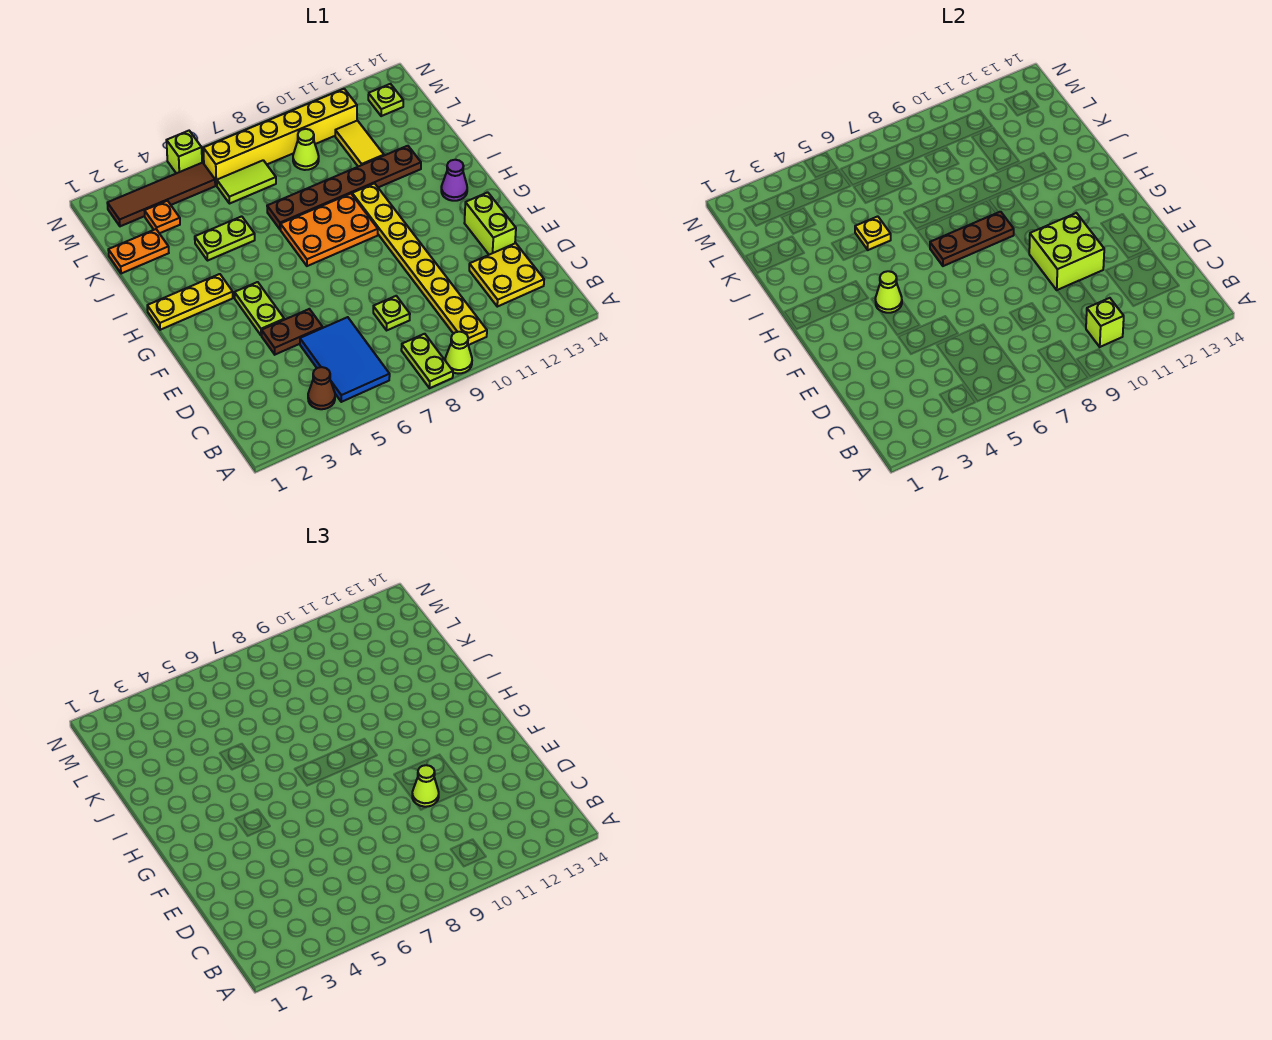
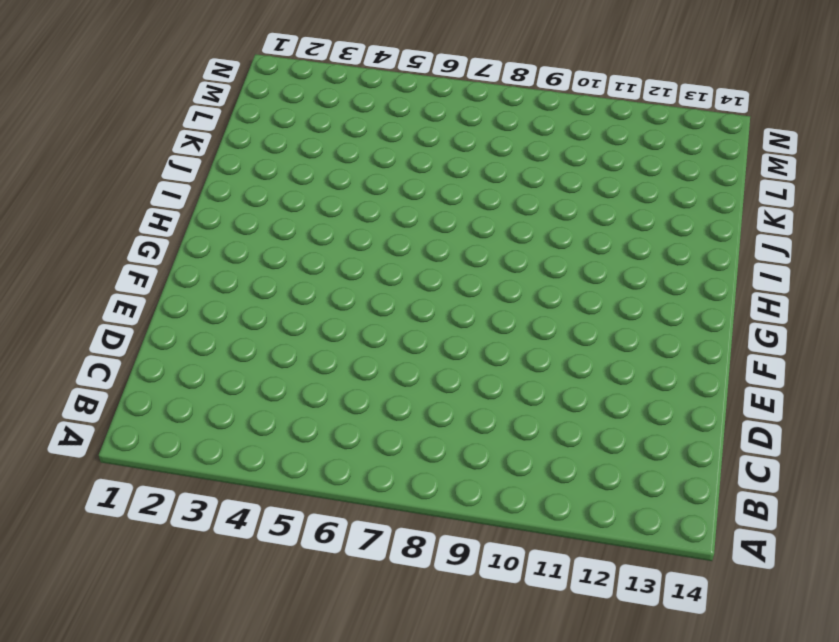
none -> lime 1x2 plate [401,334,453,388]
none -> lime 1x1 cone [445,332,472,374]
none -> brown 1x1 cone [308,367,335,409]
none -> blue 2x3 tile [300,317,390,402]

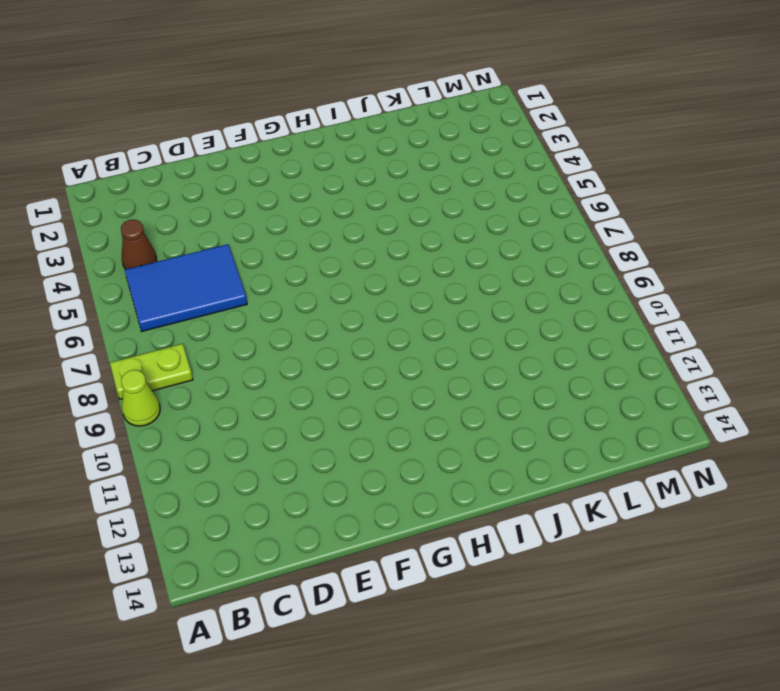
none -> yellow 1x8 plate [352,183,487,345]
none -> yellow 2x2 plate [469,243,544,307]
none -> lime 1x1 plate [373,296,410,330]
none -> brown 1x2 plate [262,309,323,355]

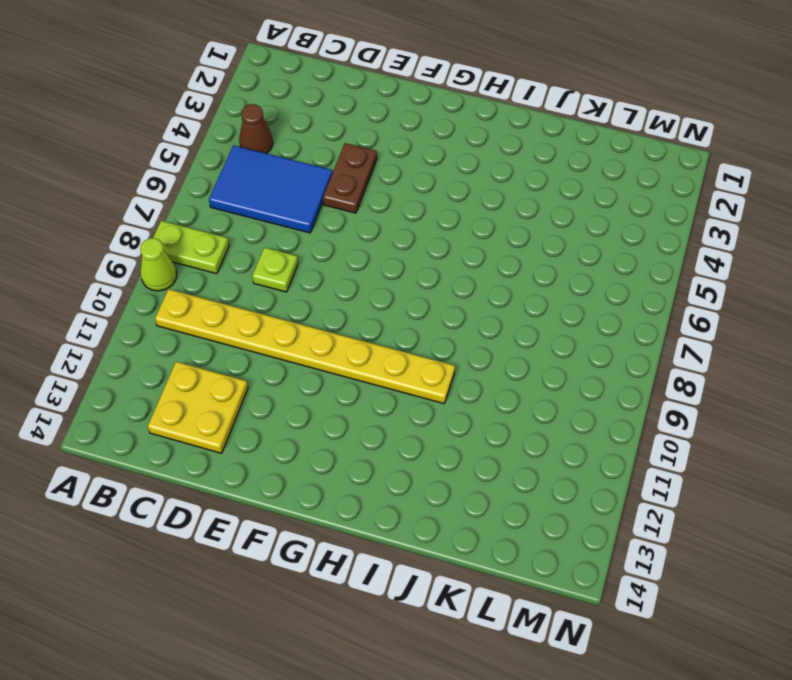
none -> lime 1x2 brick [465,192,516,255]
none -> lime 1x2 plate [235,282,284,336]
none -> yellow 1x3 plate [147,274,233,330]
none -> orange 2x3 plate [281,194,378,266]

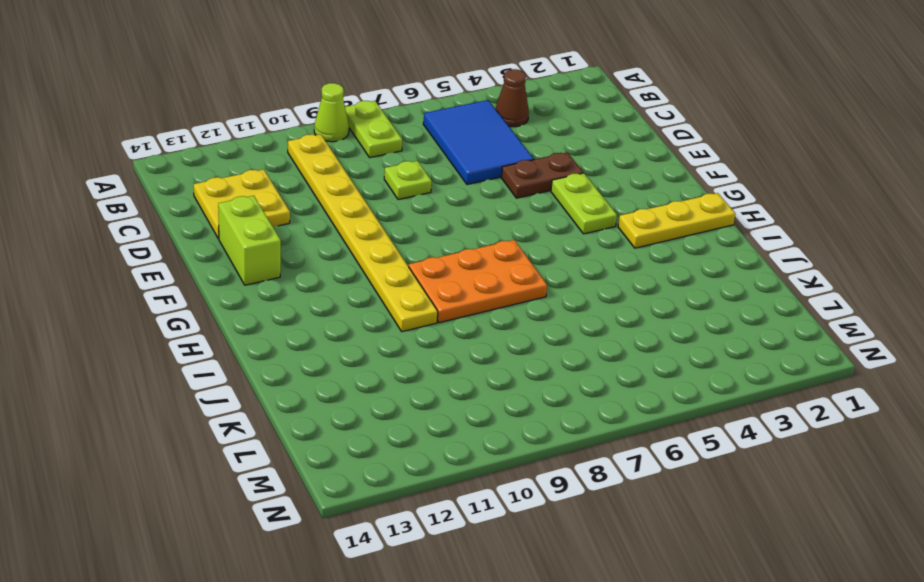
none -> purple 1x1 cone [441,160,467,201]
none -> lime 1x2 plate [195,216,255,261]
none -> brown 1x6 plate [267,146,421,229]
none -> orange 1x2 plate [108,229,169,274]

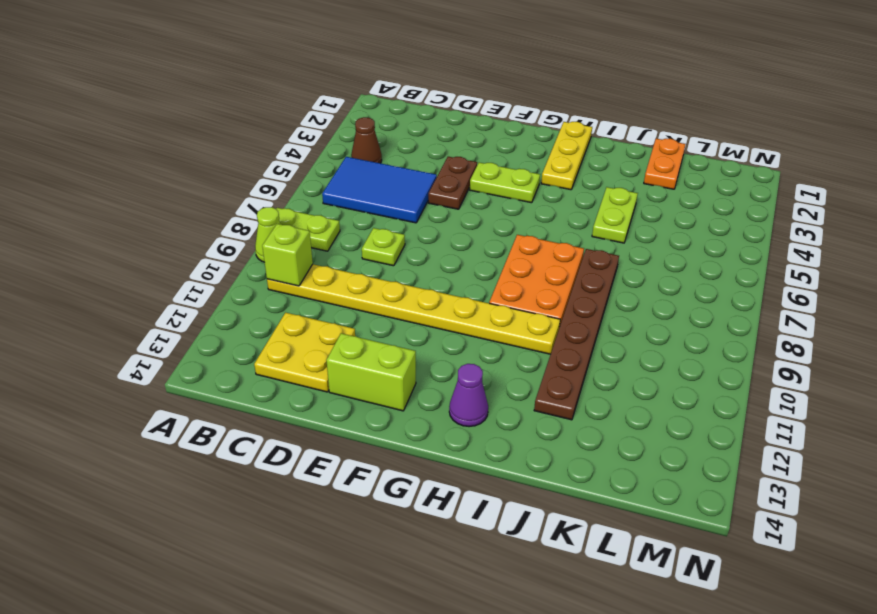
none -> yellow 1x2 tile [335,121,384,167]
none -> orange 1x1 plate [145,201,180,233]
none -> lime 1x2 tile [217,160,276,204]
none -> lime 1x1 cone [293,129,319,170]

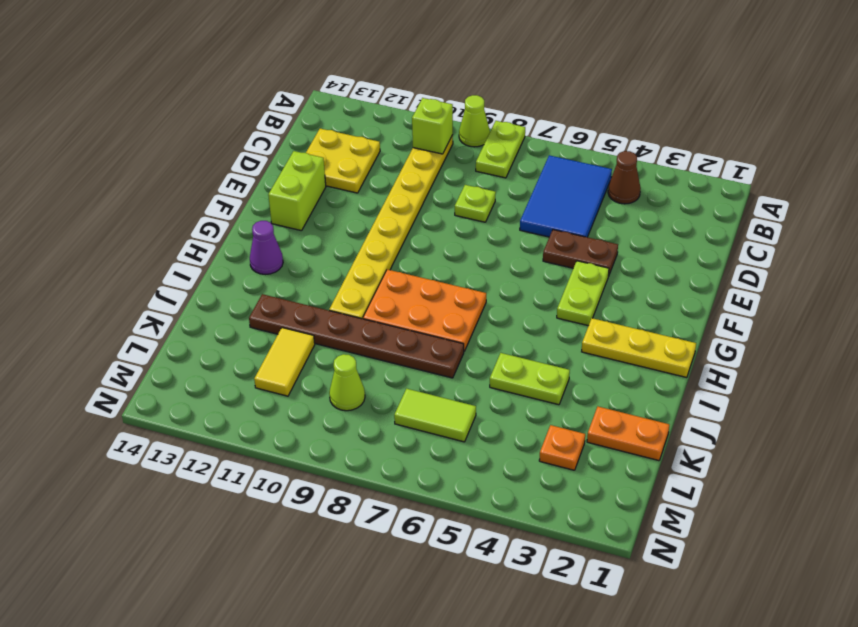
none -> brown 1x4 tile [107,163,215,226]
none -> yellow 1x6 brick [203,89,357,186]
none -> lime 1x1 plate [368,84,403,116]
none -> lime 1x1 brick [166,131,202,173]

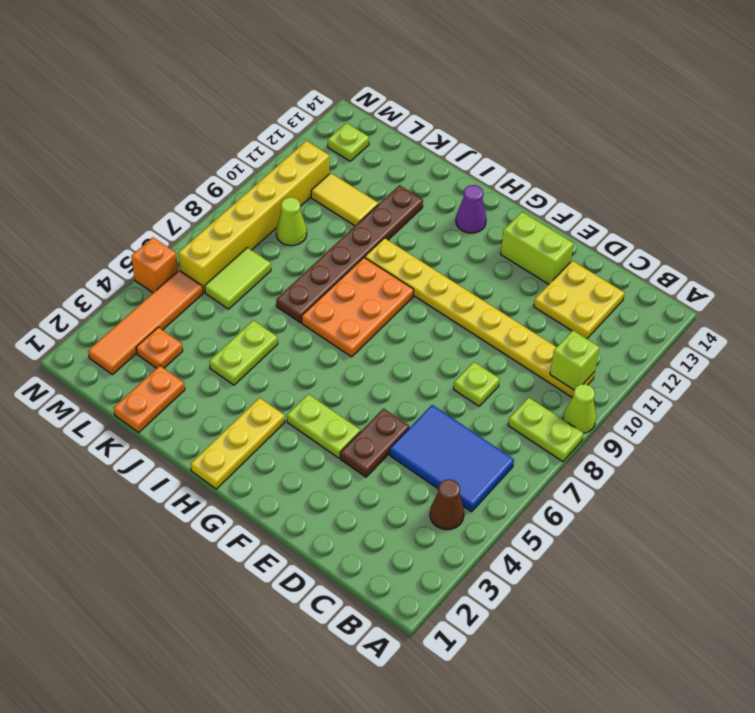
orange 1x4 tile [88,270,203,375] -> brown 1x4 tile [107,163,215,226]
orange 1x1 brick [131,237,178,293] -> lime 1x1 brick [166,131,202,173]
none -> lime 2x2 brick [1029,213,1104,290]
none -> lime 1x1 cone [875,271,902,313]
none -> brown 1x3 plate [930,212,1014,266]
none -> yellow 1x1 plate [855,216,891,250]

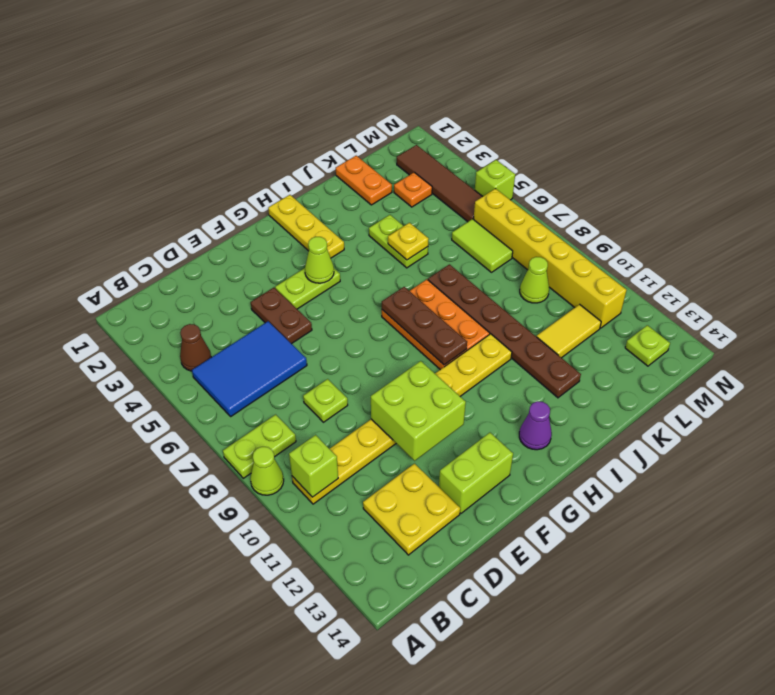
none -> lime 1x1 cone [412,765,439,807]

